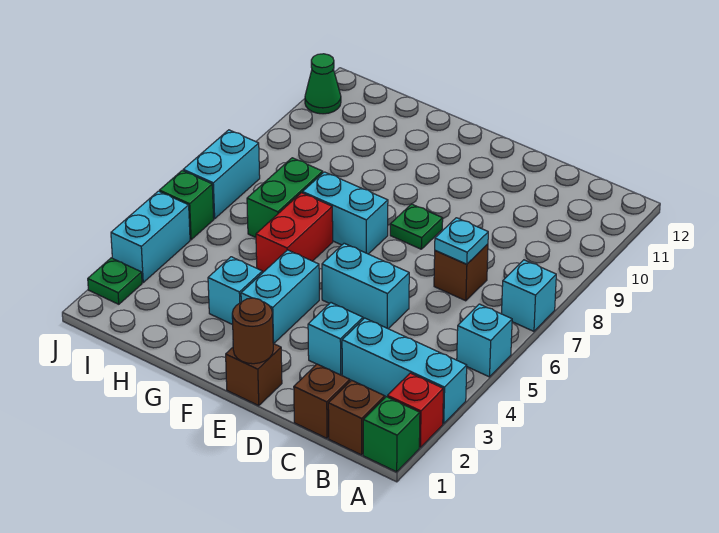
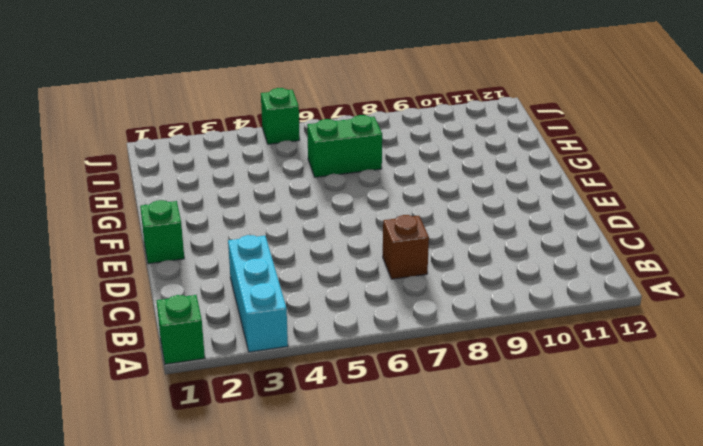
green 1x1 brick [140,200,184,264] -> brown 1x1 brick [226,344,282,406]
none -> red 1x1 brick [388,373,443,447]
none -> cyan 1x1 brick [457,304,512,377]
none -> cyan 1x1 brick [502,260,556,331]

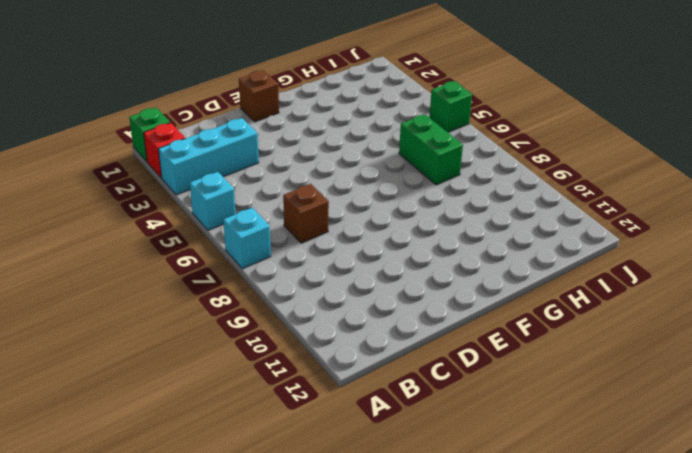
none -> brown 1x1 brick [328,380,385,455]
none -> brown 1x1 brick [294,364,350,438]
none -> cyan 1x1 brick [308,303,363,375]

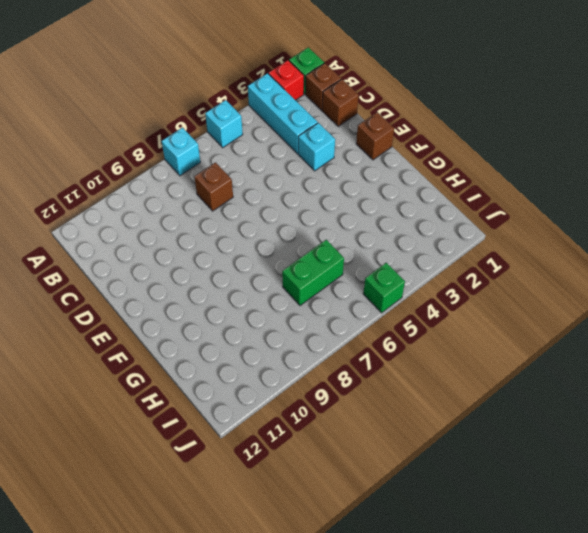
none -> cyan 1x2 brick [322,243,409,329]
none -> green 1x1 plate [390,204,443,249]
none -> cyan 1x2 brick [241,250,319,343]

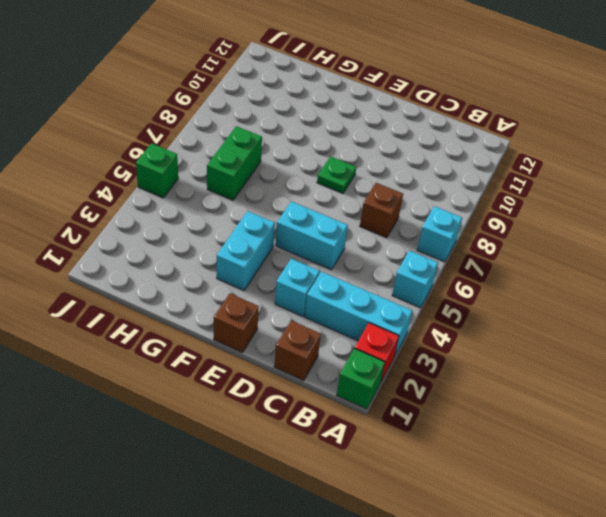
none -> brown 1x1 brick [328,380,385,455]
none -> cyan 1x2 brick [303,172,388,254]
none -> cyan 1x1 brick [208,257,262,325]

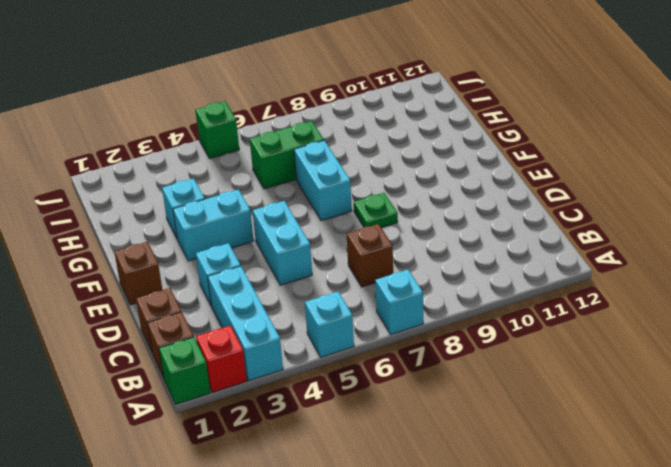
none -> red 1x2 brick [256,193,333,273]
none -> green 1x1 plate [88,258,142,304]
none -> cyan 1x2 brick [111,191,190,282]

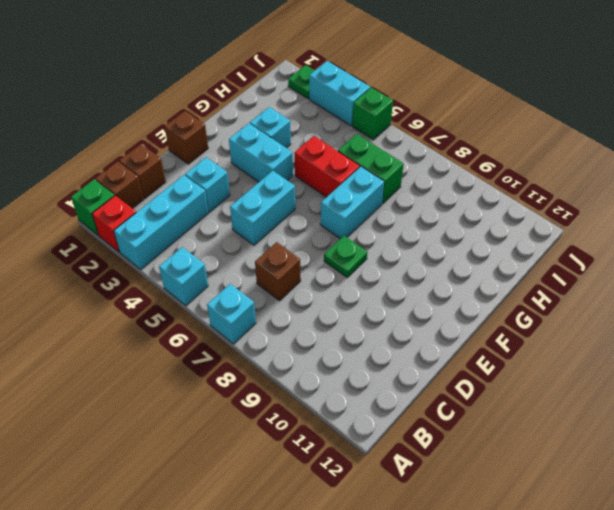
none -> cyan 1x2 brick [183,130,260,219]
none -> green 1x1 cone [305,54,341,114]
none -> cyan 1x1 plate [435,218,488,264]

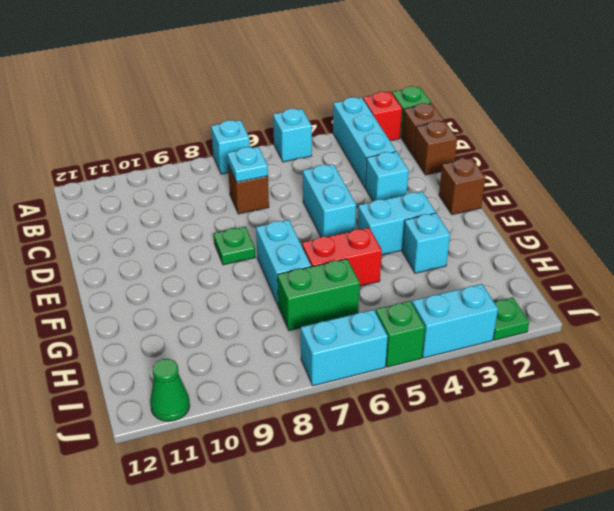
none -> brown 1x1 round brick [232,298,274,364]

